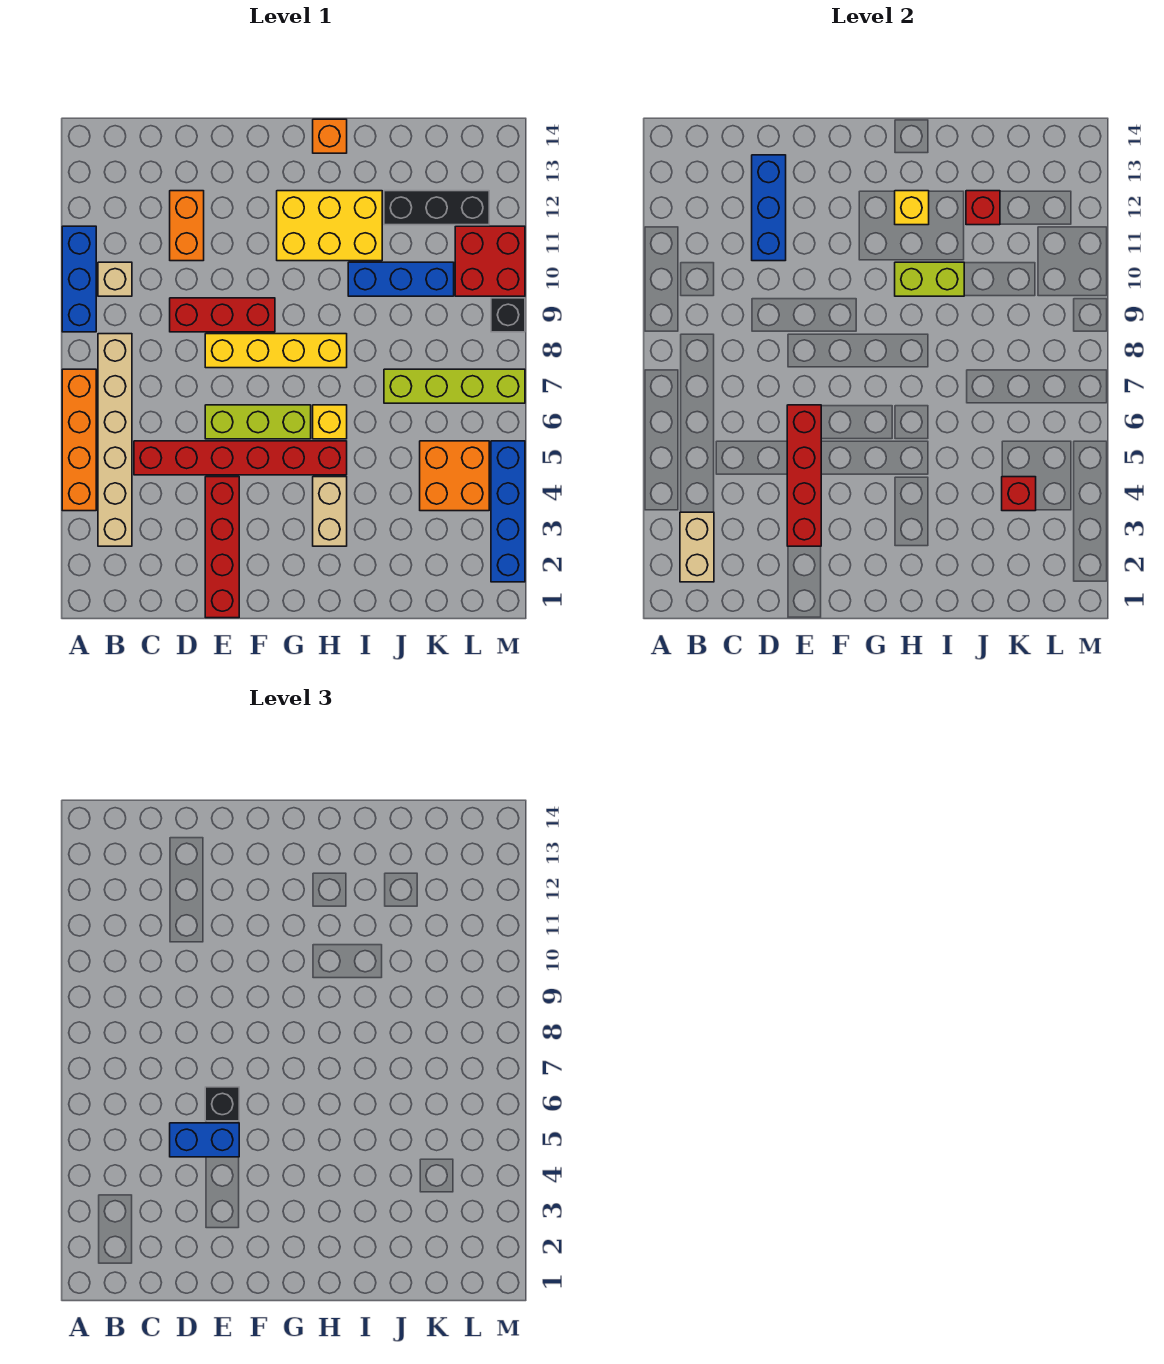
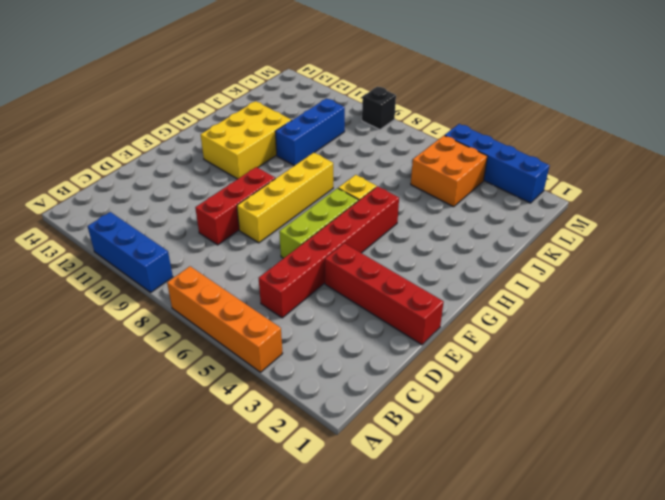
none -> tan 1x6 brick [98,334,132,546]
none -> tan 1x1 brick [98,262,132,296]
none -> orange 1x2 brick [170,191,204,261]
none -> tan 1x2 brick [313,477,347,546]

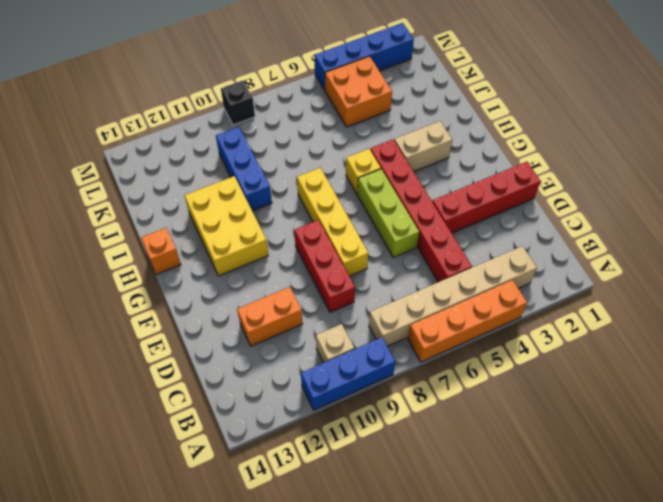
none -> lime 1x4 brick [384,369,525,403]
none -> black 1x3 brick [384,191,489,225]
none -> red 2x2 brick [455,226,525,296]
none -> tan 1x2 brick [680,512,714,582]

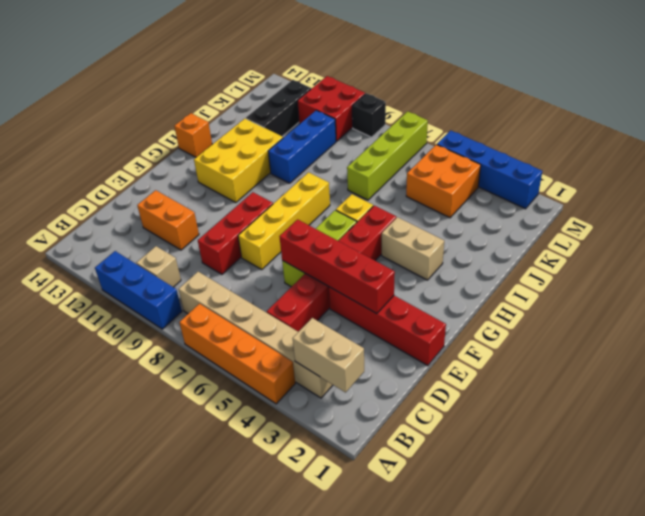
none -> blue 1x3 brick [752,155,786,261]
none -> lime 1x2 brick [895,262,964,296]
none -> yellow 1x1 brick [895,191,929,225]
none -> red 1x1 brick [966,191,1000,225]

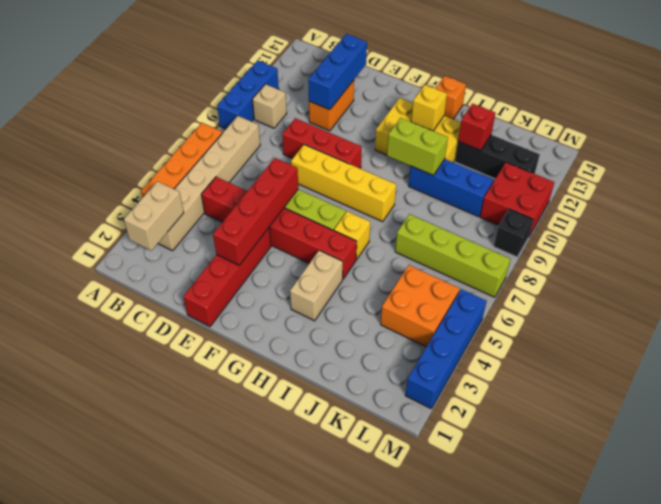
none -> red 1x1 brick [1002,477,1036,511]
none -> blue 1x2 brick [170,1123,239,1157]
none -> black 1x1 brick [205,1087,239,1121]

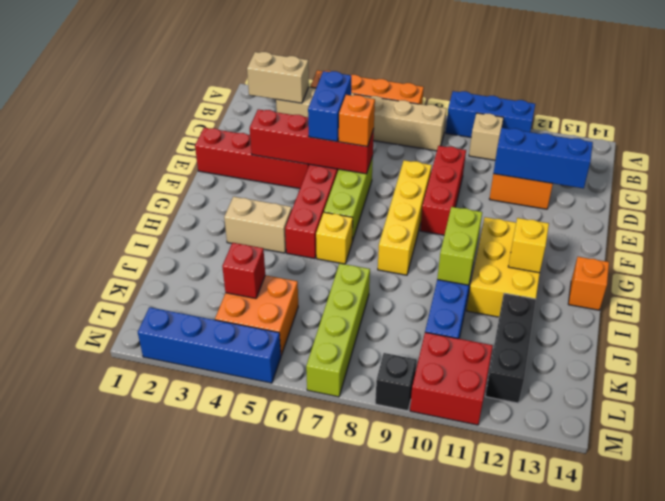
orange 1x1 brick [339,95,375,147] -> black 1x1 brick [205,1087,239,1121]
none -> red 1x1 brick [966,191,1000,225]

